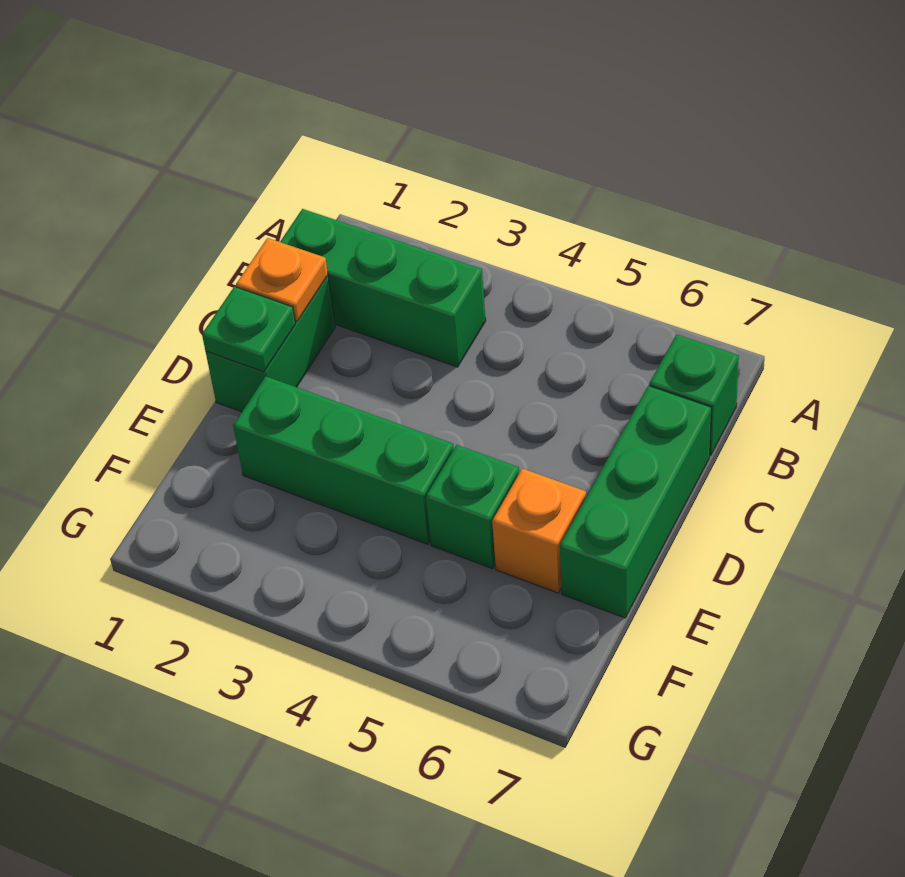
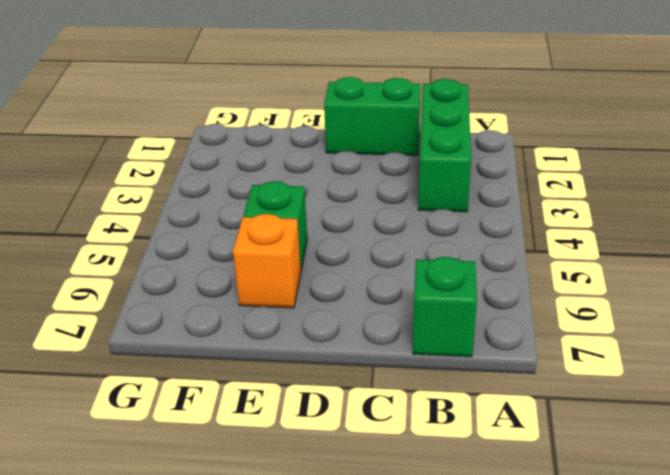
none -> green 1x3 brick [560,385,711,618]
none -> green 1x3 brick [233,376,454,544]

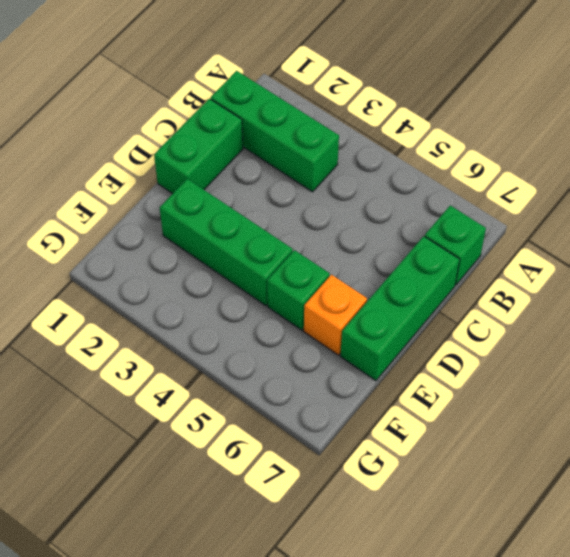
none -> orange 1x1 plate [236,238,328,322]
none -> green 1x1 plate [202,287,296,372]

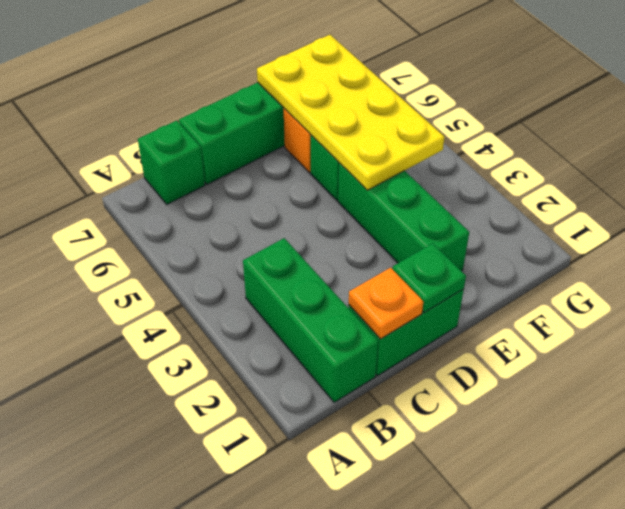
yellow 2x4 plate [257,35,444,190] -> none

